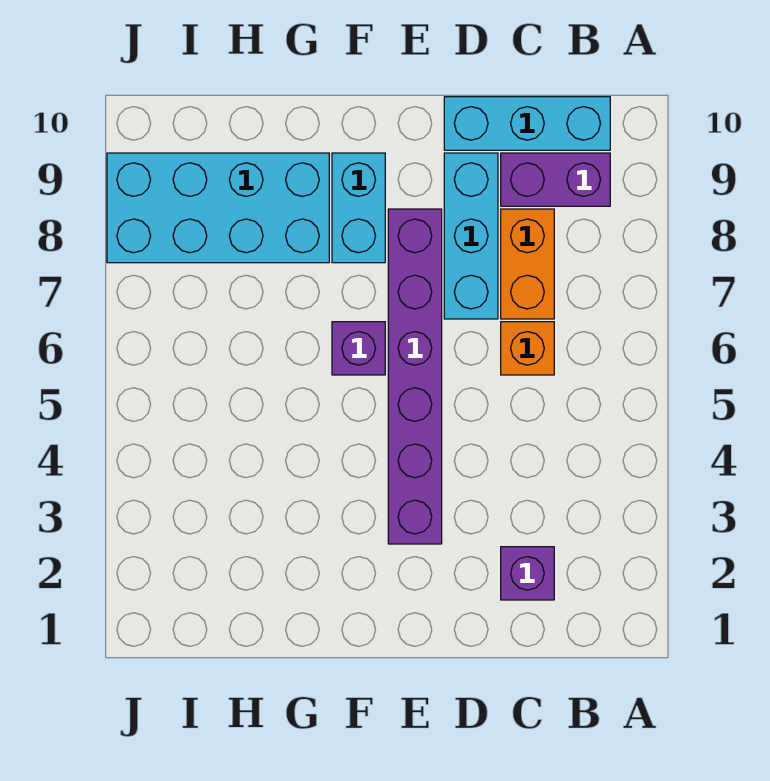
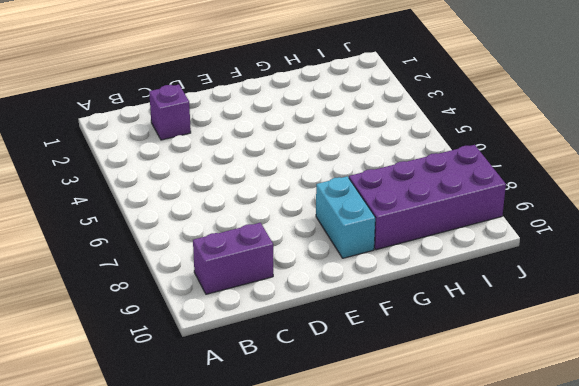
purple 2x4 brick [349,145,506,250] -> cyan 2x4 brick [107,153,329,263]
none -> cyan 1x3 brick [444,97,610,150]
none -> orange 1x1 brick [501,322,554,375]

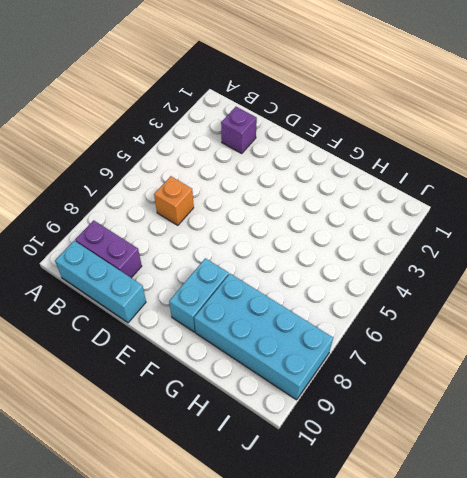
none -> orange 1x2 brick [501,209,554,319]
none -> cyan 1x3 brick [444,153,498,319]

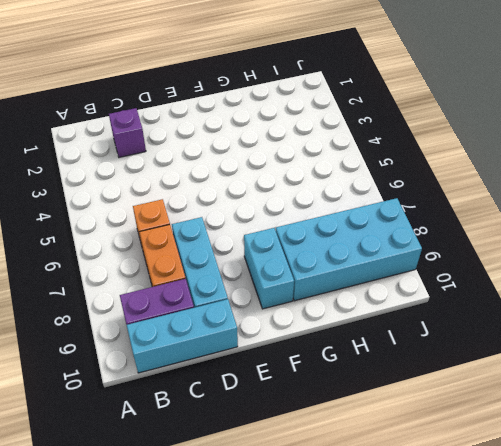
none -> purple 1x6 brick [388,209,442,544]
none -> purple 1x1 brick [332,322,385,375]

